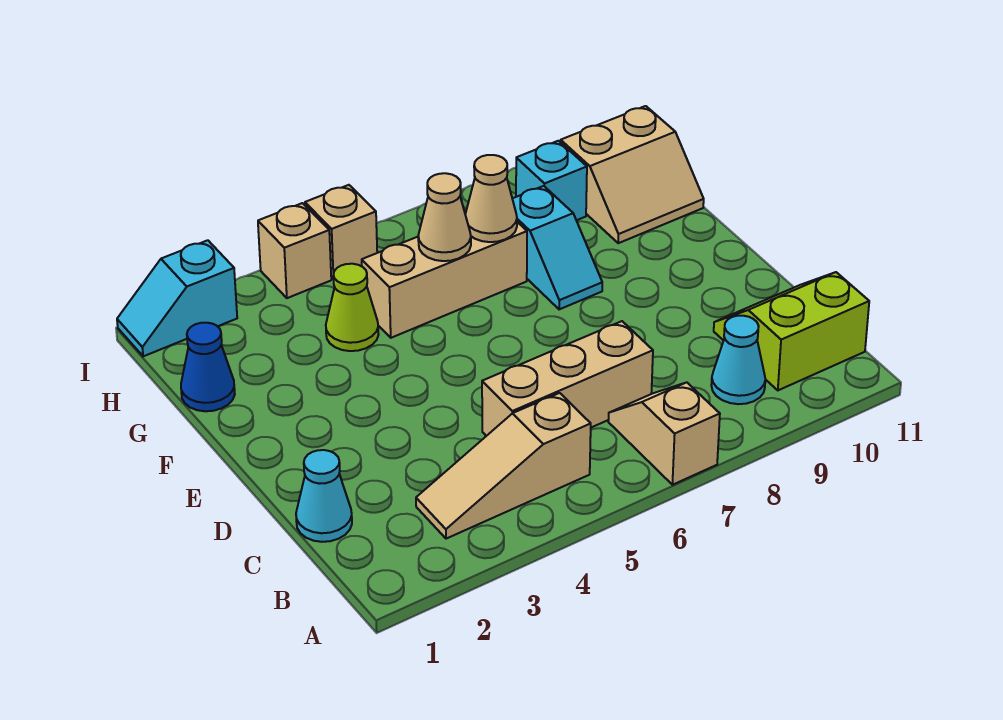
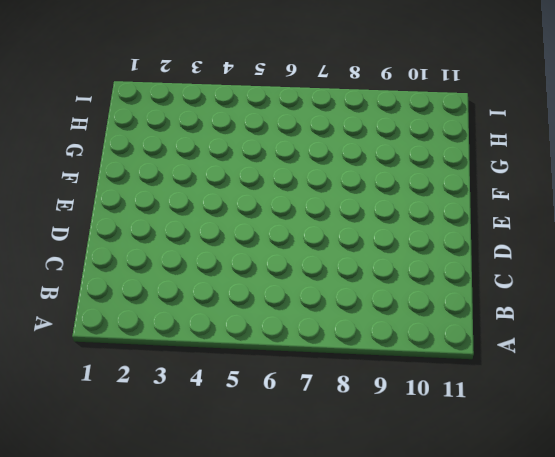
none -> tan 1x2 slope [608,382,720,485]
none -> tan 1x3 slope [416,393,591,539]
none -> cyan 1x1 cone [711,316,765,404]

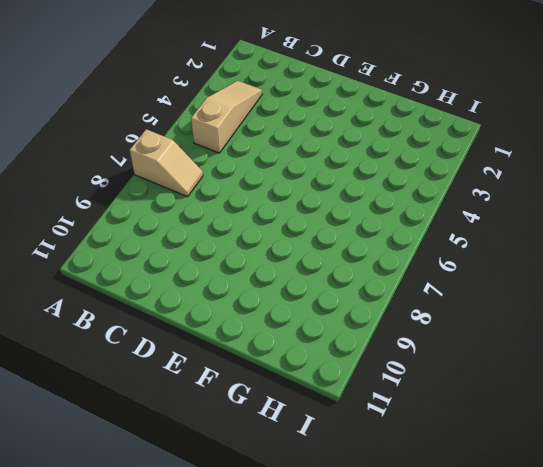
none -> cyan 1x1 cone [711,316,765,404]
none -> lime 2x2 slope [714,272,869,390]
none -> cyan 1x1 cone [296,450,352,542]

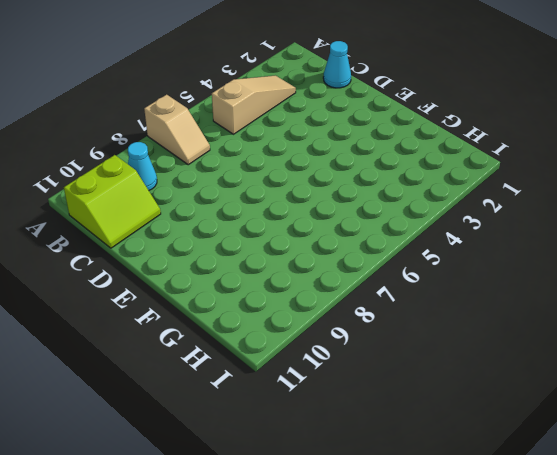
none -> tan 1x3 brick [482,321,653,436]
none -> cyan 1x2 slope [512,186,602,309]
none -> blue 1x1 cone [181,323,235,411]

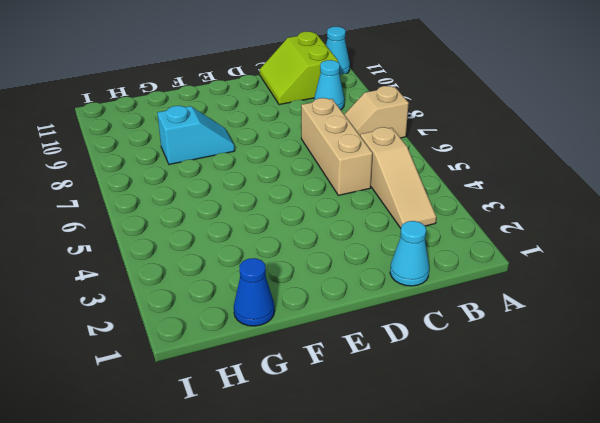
cyan 1x1 cone [326,27,350,75] -> none
none -> lime 1x1 cone [326,264,379,351]
none -> tan 1x3 brick [362,222,527,338]
none -> tan 2x2 slope [561,106,704,243]

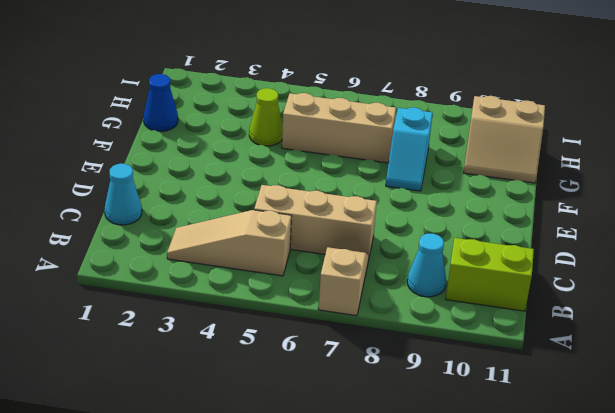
none -> cyan 1x1 brick [516,141,587,220]
none -> cyan 1x2 slope [117,240,237,356]
none -> tan 1x1 brick [258,203,331,298]

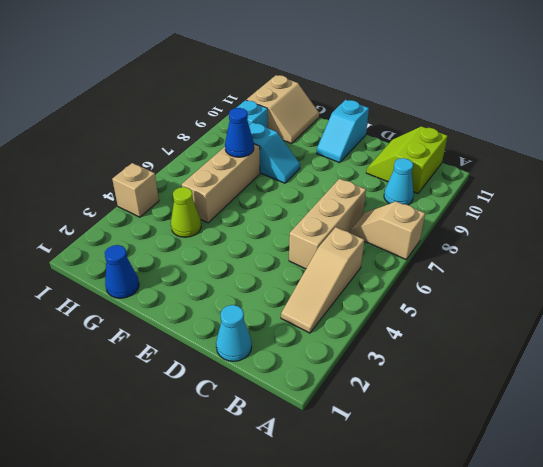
cyan 1x2 slope [317,100,369,163] -> cyan 1x2 slope moved to [117,240,237,356]
blue 1x1 cone [225,108,254,157] -> tan 1x1 cone [465,155,517,242]
none -> tan 1x1 brick [305,185,377,279]
none -> tan 1x1 cone [418,173,471,261]

